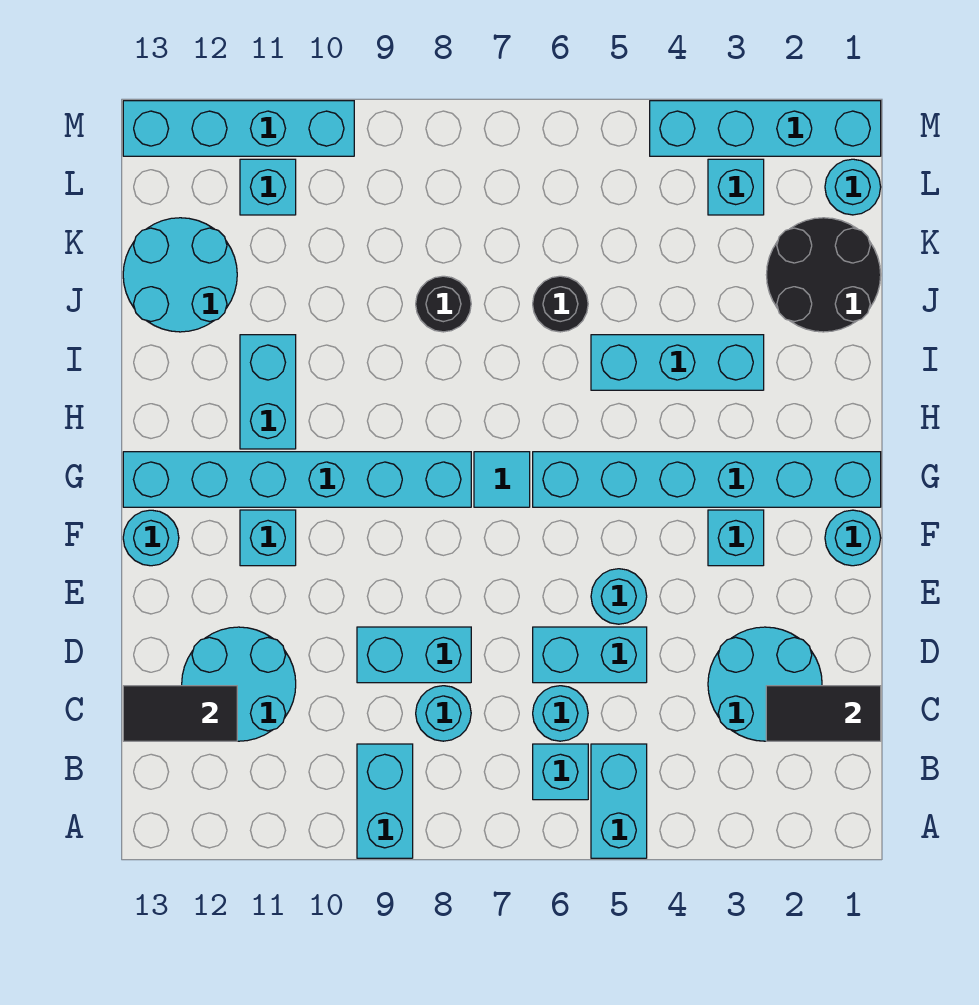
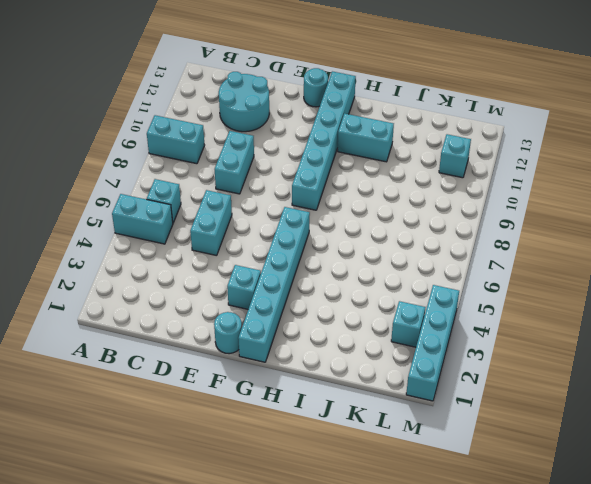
none -> cyan 2x2 round brick [708,627,822,741]
none -> cyan 1x1 round brick [533,686,588,741]
none -> cyan 1x1 round brick [416,686,471,741]
none -> cyan 1x1 round brick [591,569,647,624]

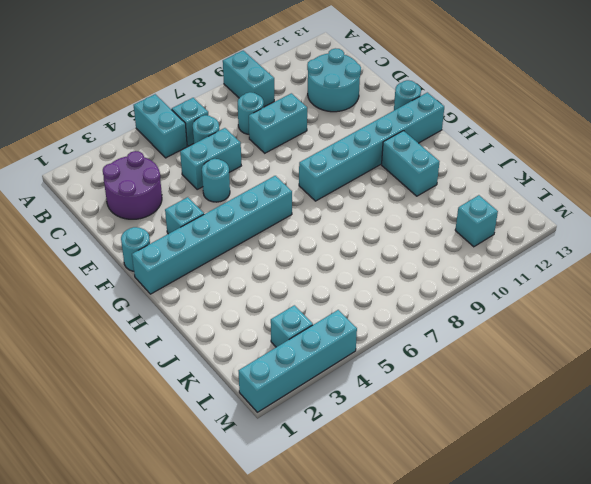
purple 2x2 round brick [103,151,162,219] -> cyan 2x2 round brick [708,627,822,741]
none -> cyan 1x1 brick [240,510,296,566]
none -> cyan 1x1 tile [474,452,530,507]
none -> cyan 1x3 brick [591,335,764,390]
none -> black 2x2 round brick [766,218,881,332]

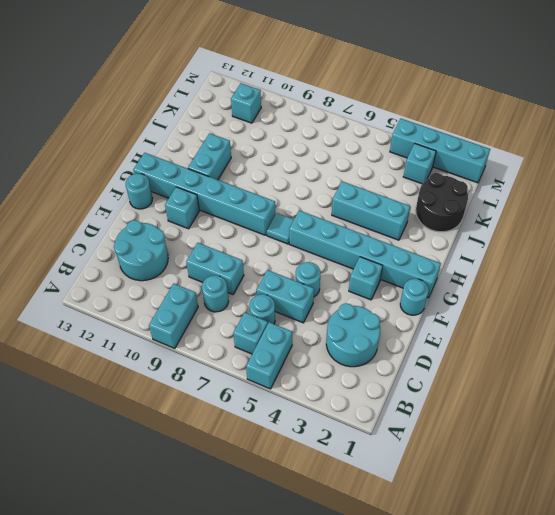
none -> black 1x1 round brick [533,276,588,332]
none -> black 1x1 round brick [416,276,471,332]
none -> cyan 2x2 round brick [123,218,237,332]
none -> cyan 1x1 round brick [825,159,881,215]

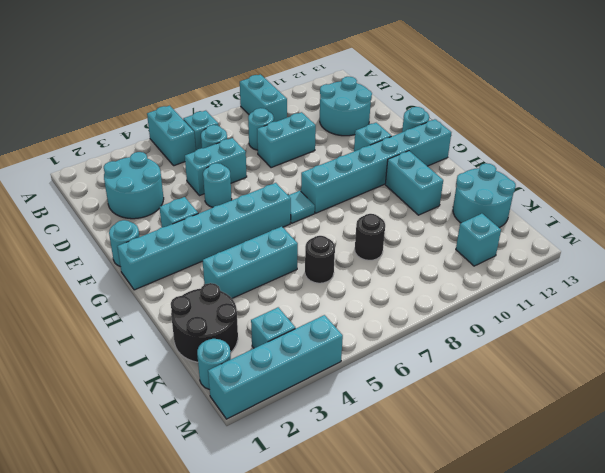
none -> cyan 1x4 brick [123,101,354,156]
none -> black 1x2 tile [766,686,881,741]
none -> black 1x2 tile [123,686,237,741]

